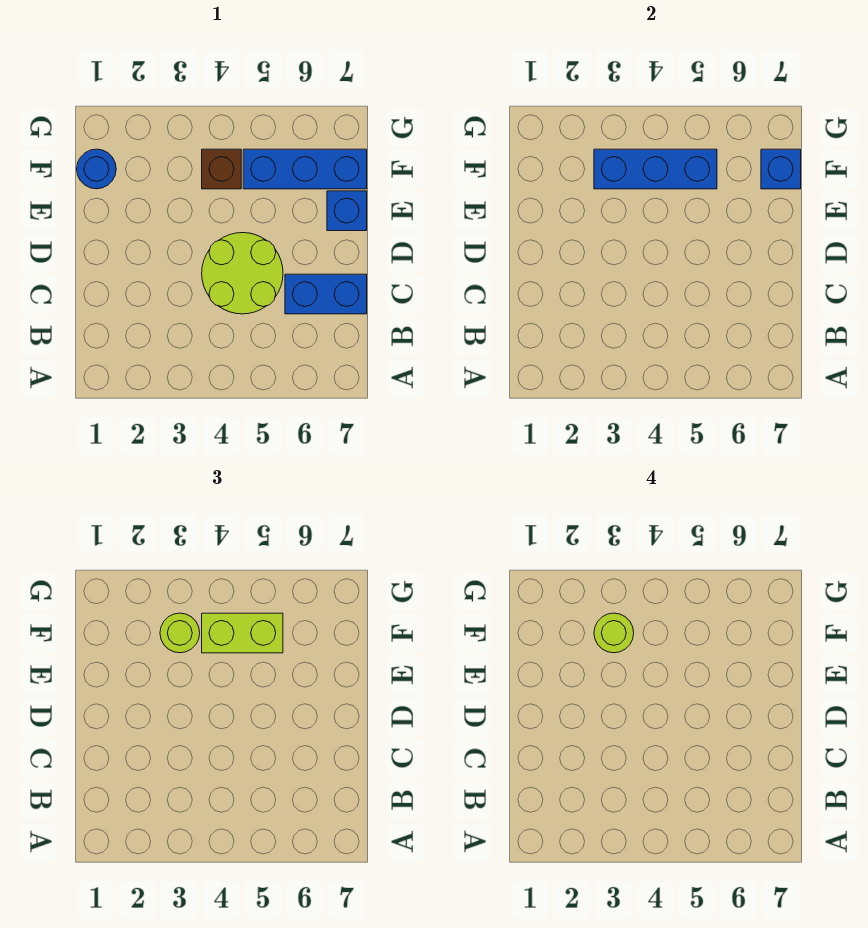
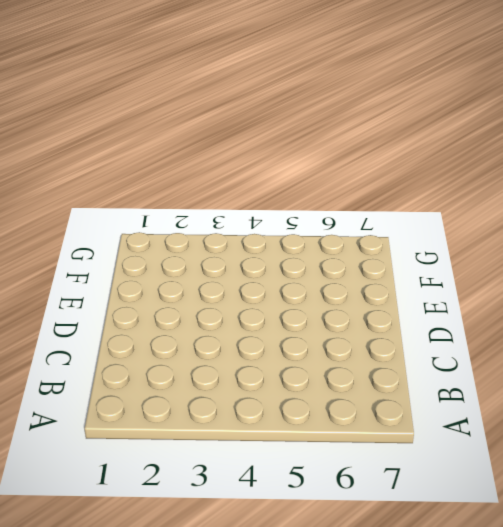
none -> lime 2x2 round brick [202,233,283,314]
none -> blue 1x2 brick [285,274,367,314]

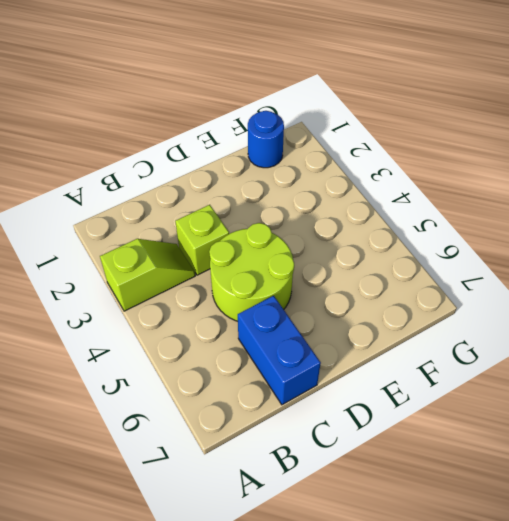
lime 1x2 slope [100,239,195,311] -> none
lime 1x1 brick [175,205,229,275] -> none
none -> blue 1x1 brick [327,191,367,231]
none -> brown 1x1 brick [202,149,241,189]

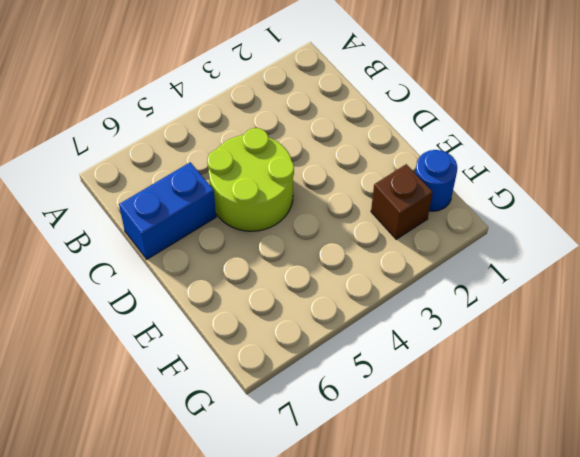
brown 1x1 brick [371,164,433,239] -> brown 1x1 brick moved to [202,149,241,189]
none -> blue 1x1 brick [327,191,367,231]
none -> blue 1x3 brick [243,149,367,189]

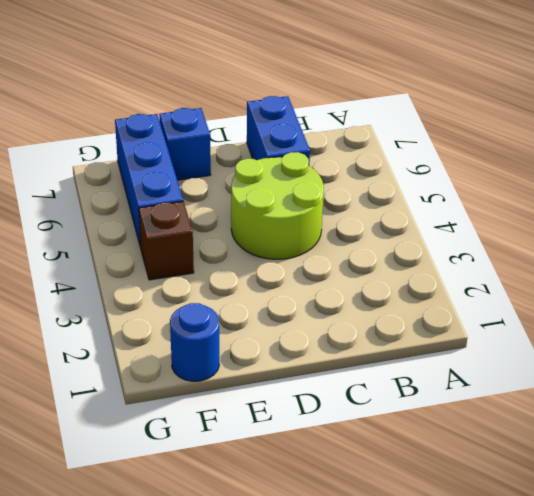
none -> blue 1x3 brick [594,149,717,189]
none -> blue 1x1 brick [761,149,801,189]

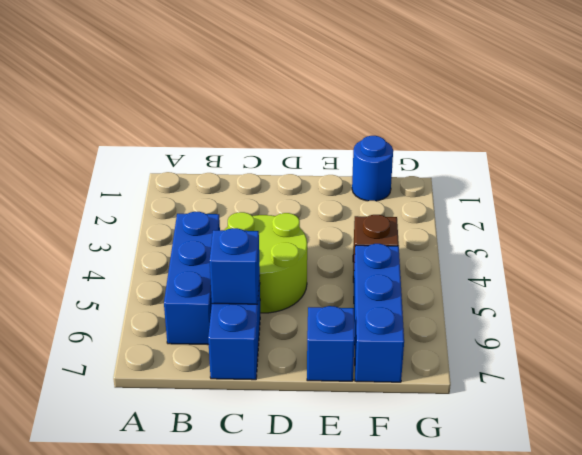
blue 1x3 brick [164,212,220,345] -> blue 1x3 brick moved to [594,149,717,189]
blue 1x1 brick [210,228,260,304] -> blue 1x1 brick moved to [761,149,801,189]
none -> lime 1x1 round brick [160,613,200,653]
none -> lime 1x2 brick [202,613,283,653]

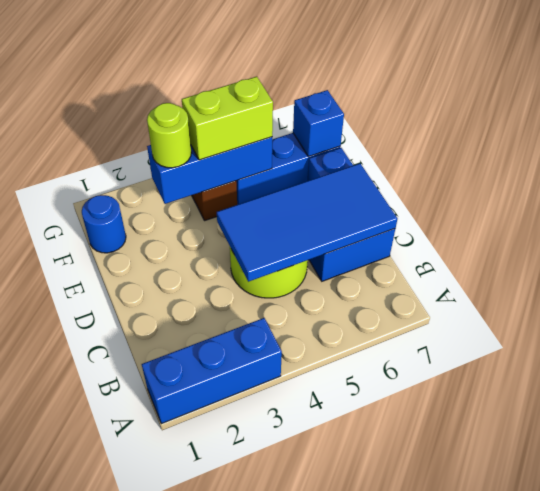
blue 1x3 brick [142,318,282,424] -> none
blue 2x4 tile [217,164,397,282] -> none
none -> lime 1x1 round brick [594,613,634,653]

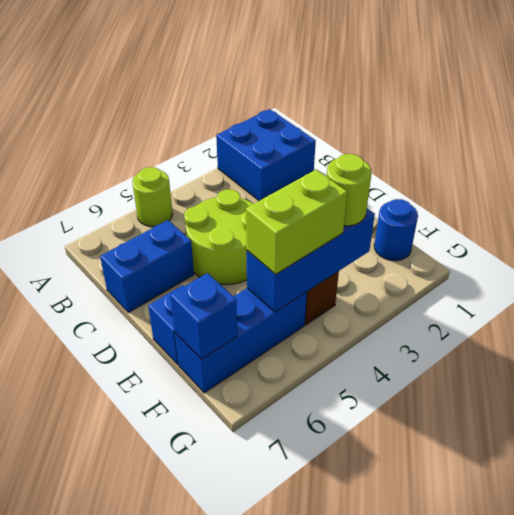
blue 2x2 brick [216,109,316,201] -> none
lime 1x1 round brick [132,167,173,227] -> lime 1x1 round brick moved to [594,613,634,653]

